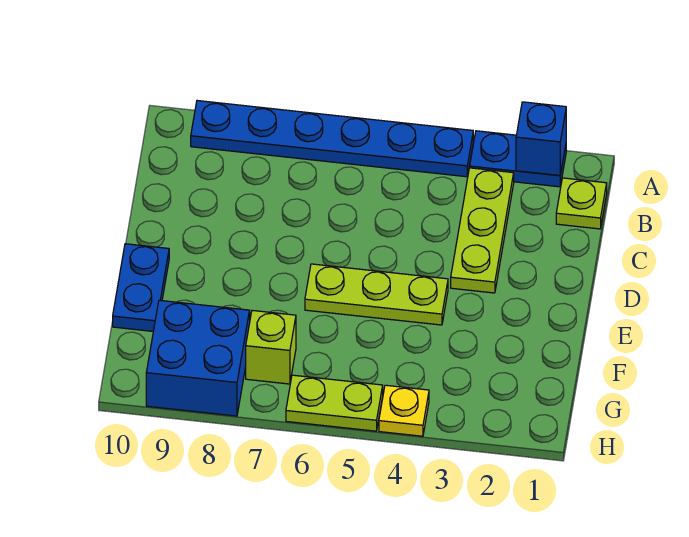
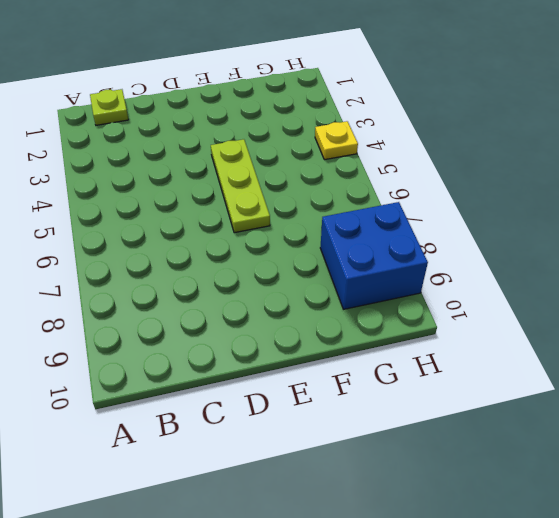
none -> blue 1x2 plate [470,131,566,187]
none -> blue 1x6 plate [191,101,473,177]

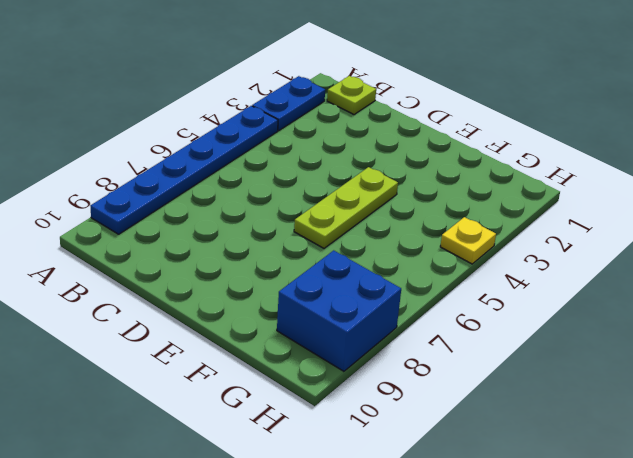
none -> lime 1x3 plate [451,168,514,293]
none -> blue 1x2 plate [113,244,169,331]

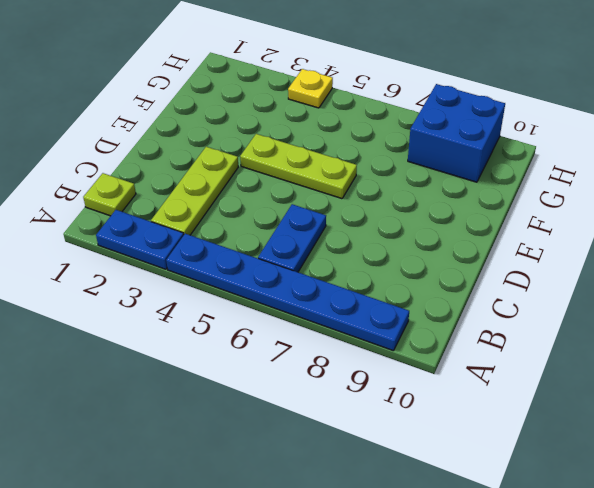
blue 1x2 plate [258,204,326,272] -> blue 1x2 plate moved to [113,244,169,331]
none -> lime 1x1 brick [246,310,296,384]
none -> lime 1x2 plate [286,375,383,431]

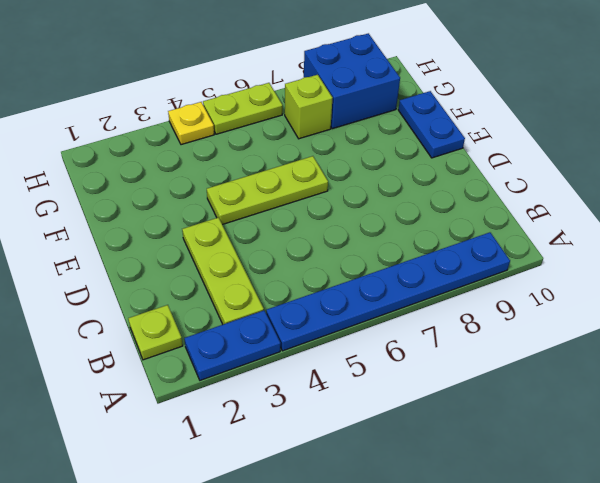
none -> blue 1x1 brick [516,102,566,176]

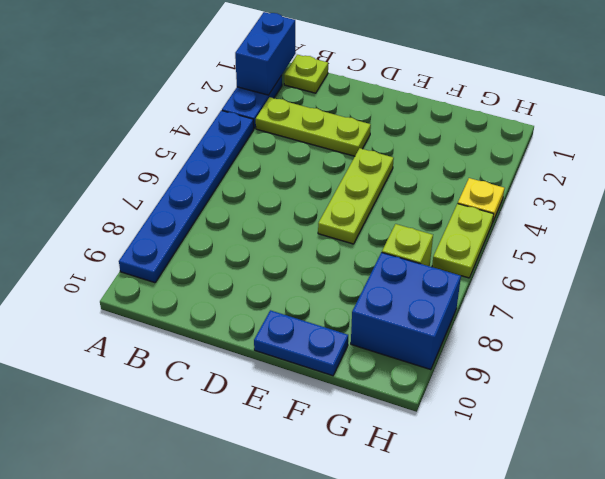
blue 1x2 brick [235,12,296,95] -> blue 1x1 brick [516,102,566,176]

